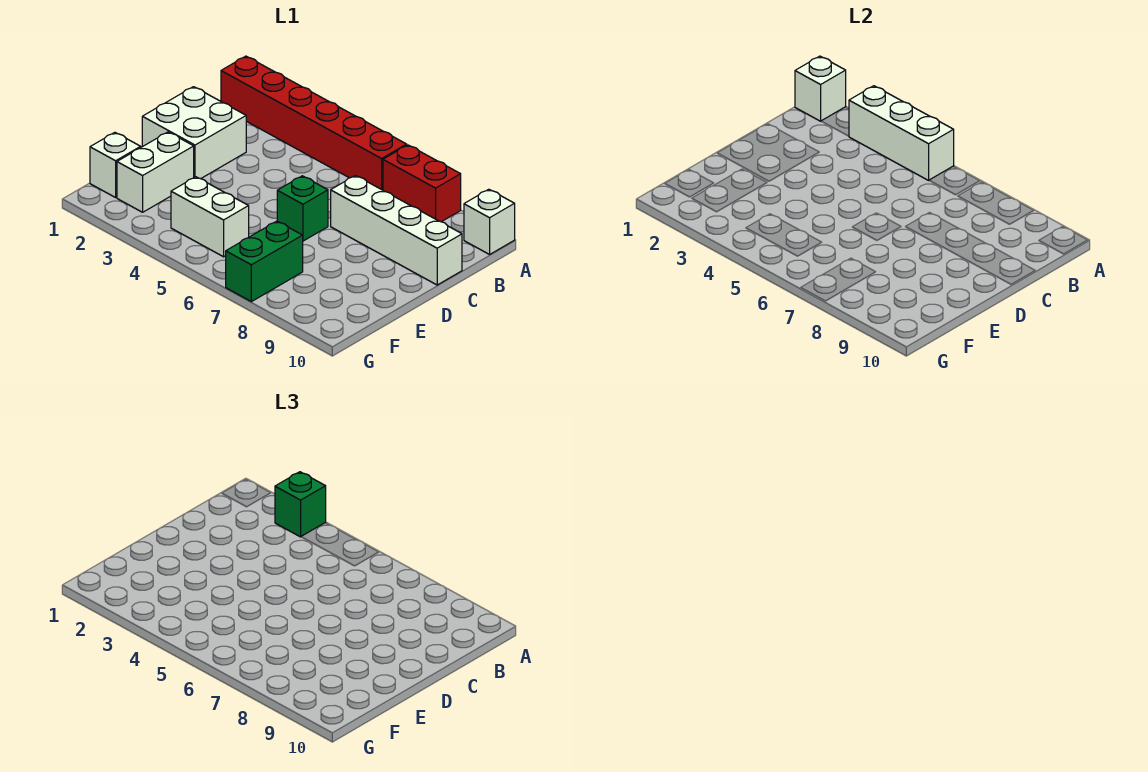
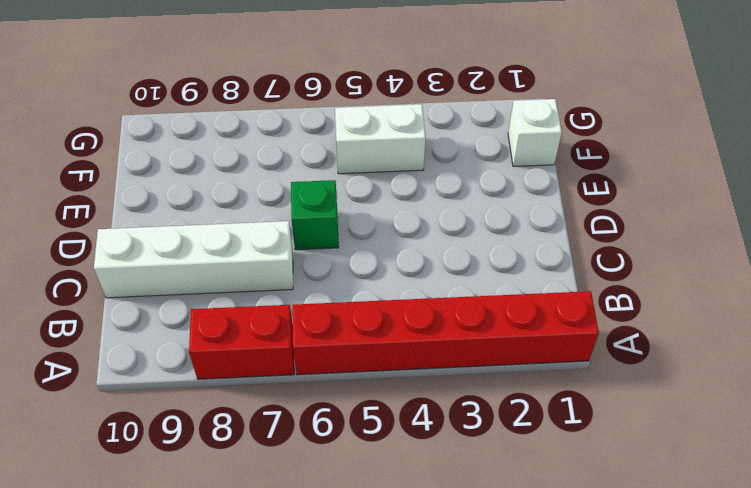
none -> white 1x1 brick [464,189,515,254]
none -> white 2x2 brick [142,87,246,179]
none -> white 1x2 brick [117,132,194,212]

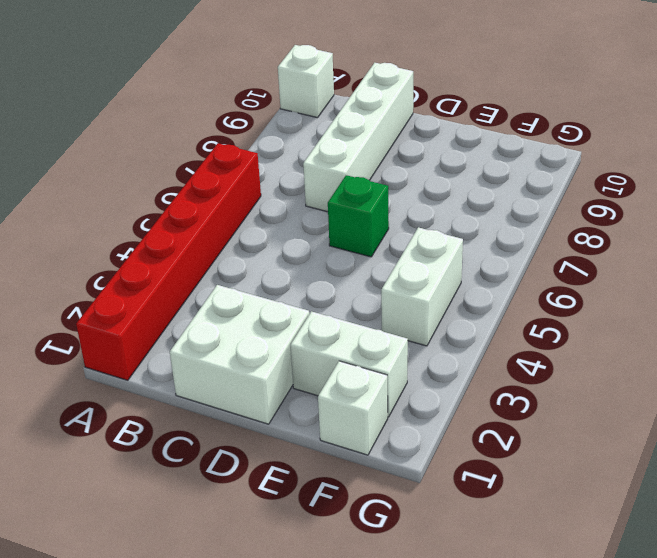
none -> red 1x2 brick [383,145,461,222]
none -> green 1x2 brick [226,221,303,302]
none -> white 1x1 brick [795,56,846,121]

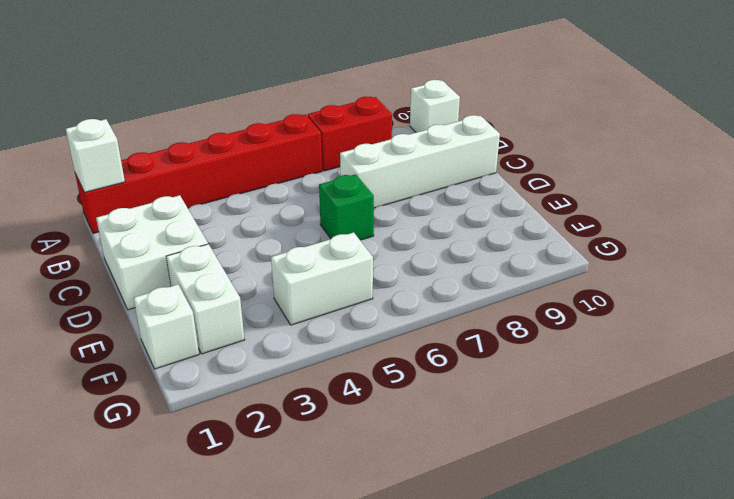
none -> green 1x2 brick [226,221,303,302]
none -> white 1x3 brick [849,86,954,180]
none -> green 1x1 brick [275,472,326,537]

